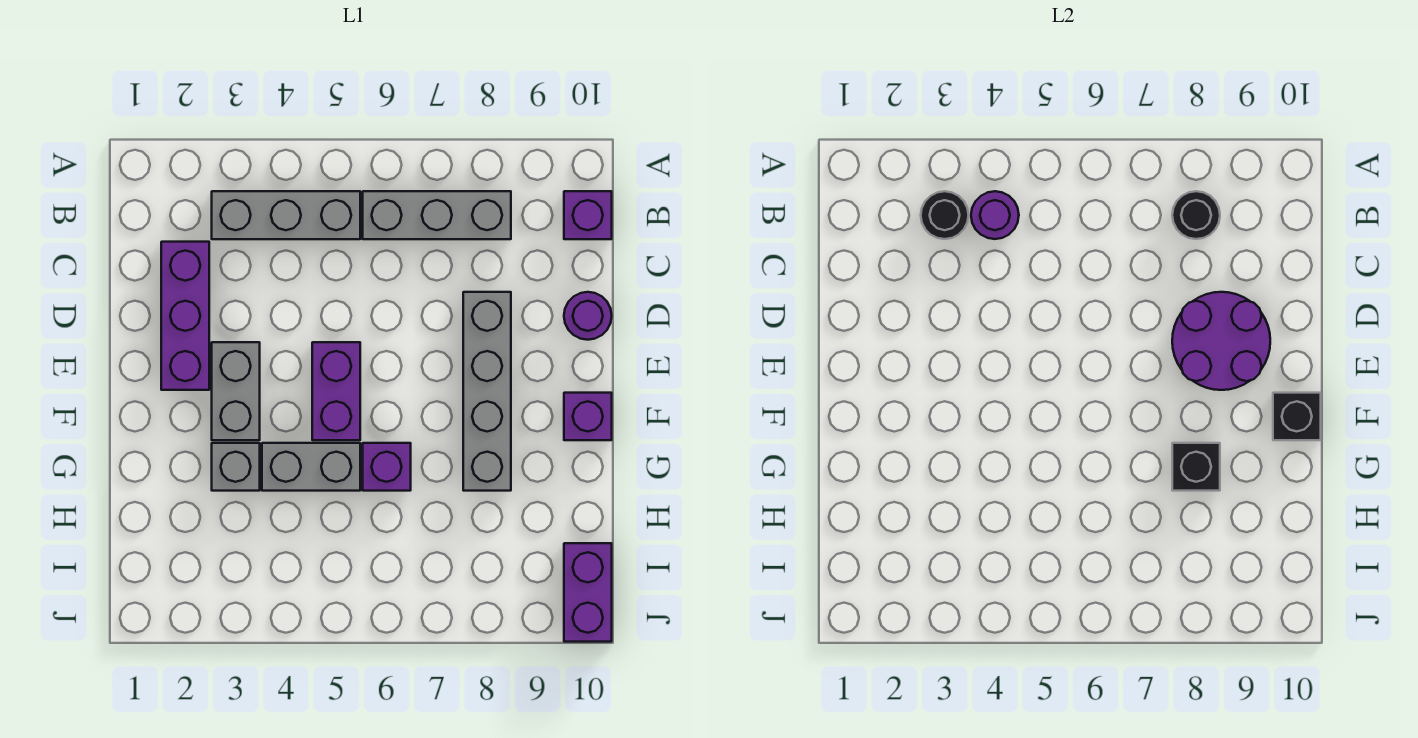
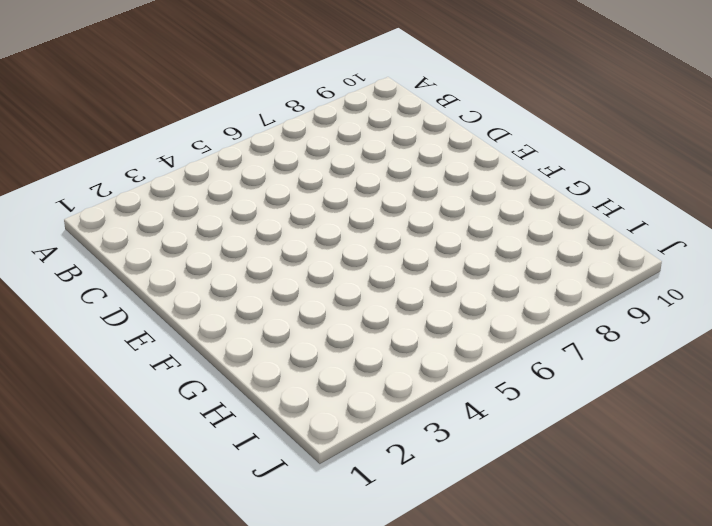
none -> grey 1x3 brick [212,191,360,239]
none -> grey 1x3 brick [363,191,511,239]
none -> purple 1x1 brick [564,191,612,239]

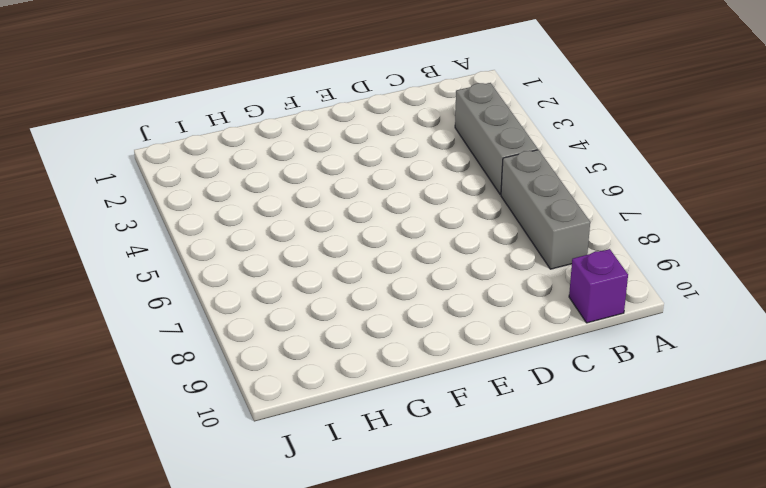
none -> purple 1x3 brick [161,242,209,390]
none -> grey 1x4 brick [463,292,511,491]
none -> purple 1x1 round brick [564,292,612,340]

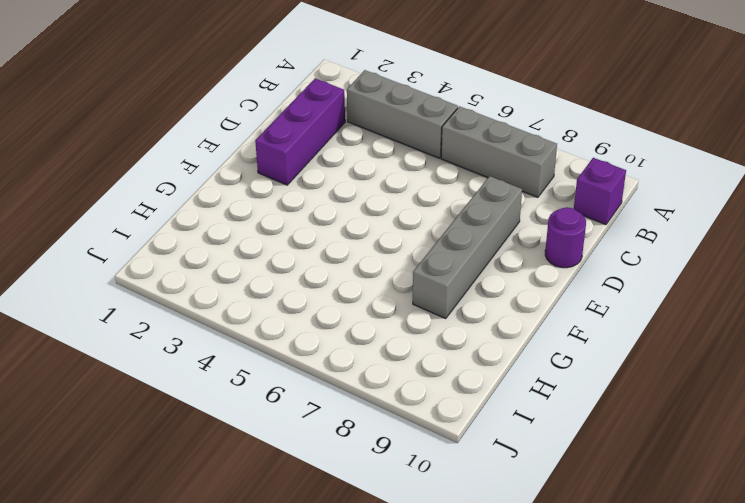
none -> grey 1x2 brick [212,342,260,440]
none -> purple 1x2 brick [312,342,360,440]
none -> purple 1x1 brick [564,393,612,440]

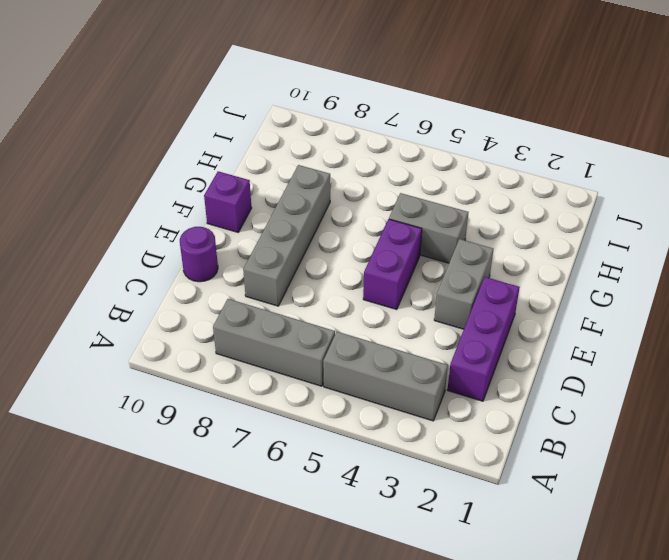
none -> purple 1x1 brick [564,191,612,239]
none -> grey 1x1 brick [212,443,260,491]
none -> purple 1x1 brick [363,443,411,491]

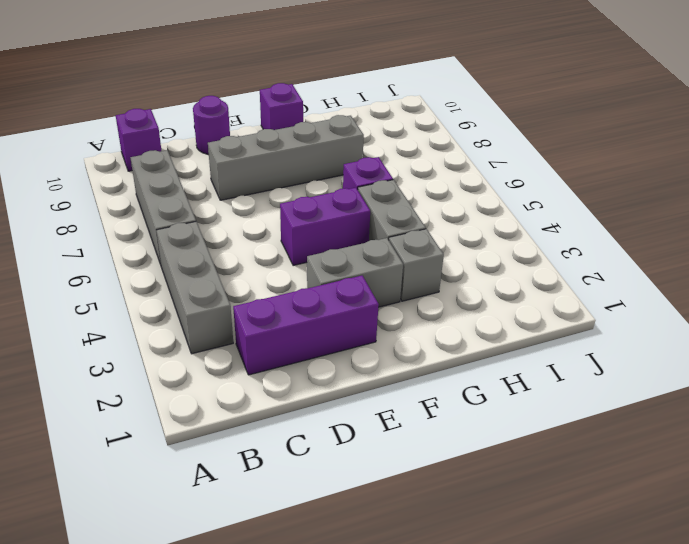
none -> purple 1x2 brick [564,543,612,642]
none -> black 1x1 round brick [921,191,969,239]
none -> purple 1x1 round brick [971,191,1019,239]

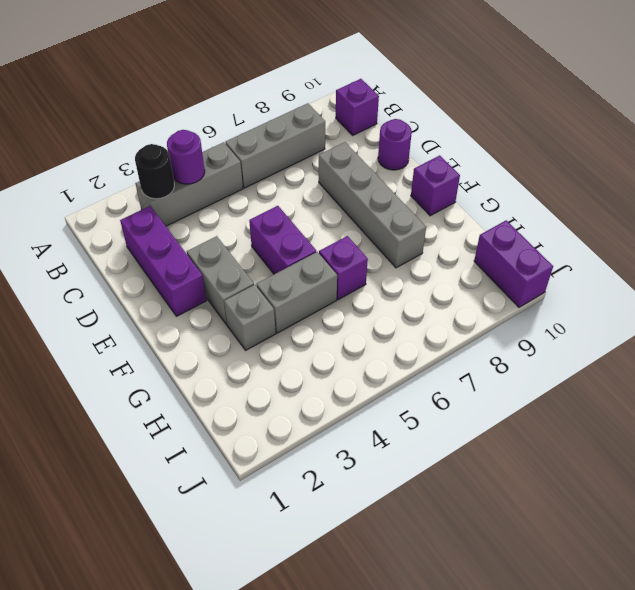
none -> black 1x1 round brick [1172,191,1220,239]
none -> purple 2x2 round brick [1172,292,1270,390]
none -> black 1x1 brick [1273,393,1321,440]

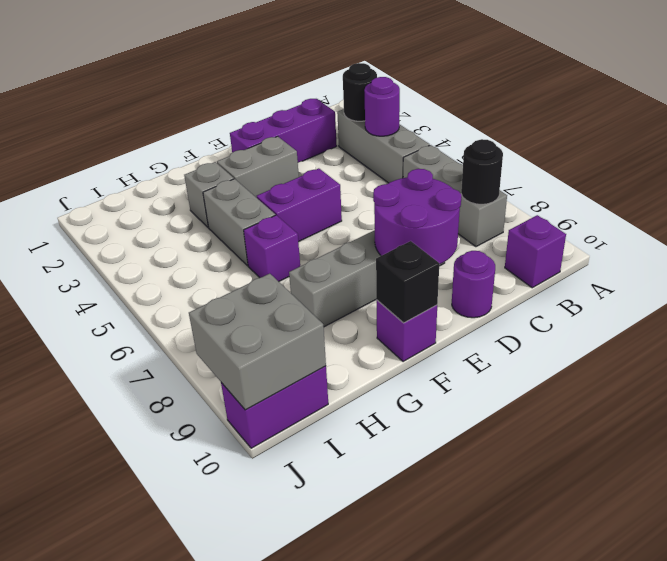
grey 2x2 brick [189,274,326,410] -> none
none -> black 1x1 brick [1172,443,1220,491]

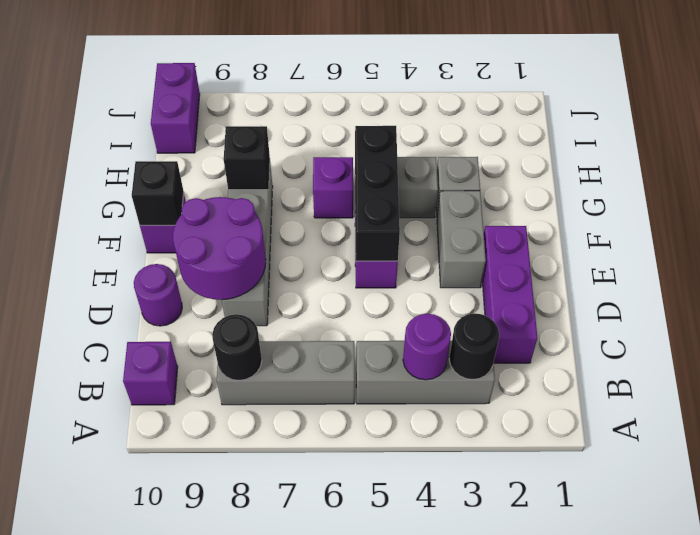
black 1x3 brick [355,126,400,261] -> none

